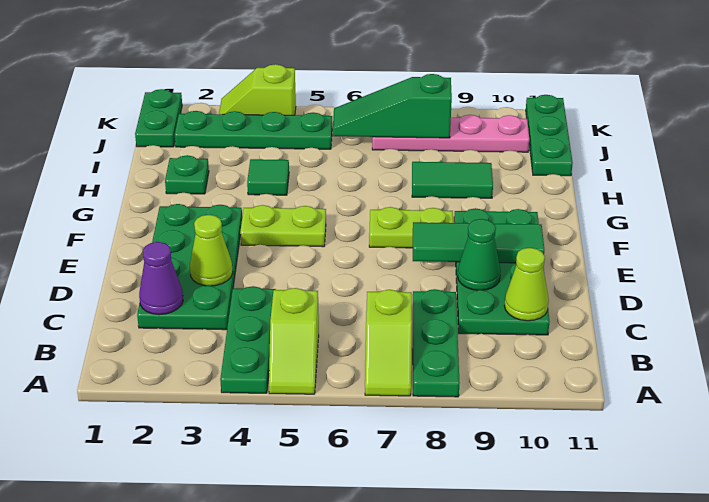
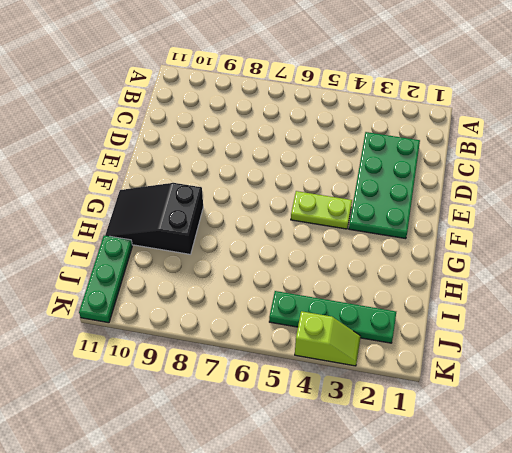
black 2x3 slope [105,183,203,254] -> green 1x2 tile [412,162,493,198]
none -> green 1x3 plate [220,286,276,393]
none -> lime 1x2 slope [269,288,319,394]
none -> lime 1x2 slope [365,290,412,396]

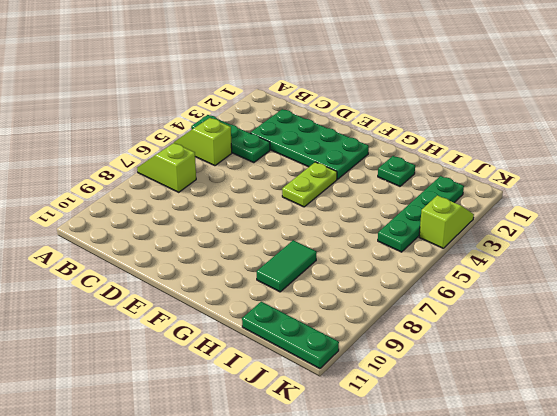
none -> green 1x3 plate [413,289,460,397]
none -> green 2x4 plate [454,208,550,335]
none -> lime 1x2 plate [369,207,453,248]

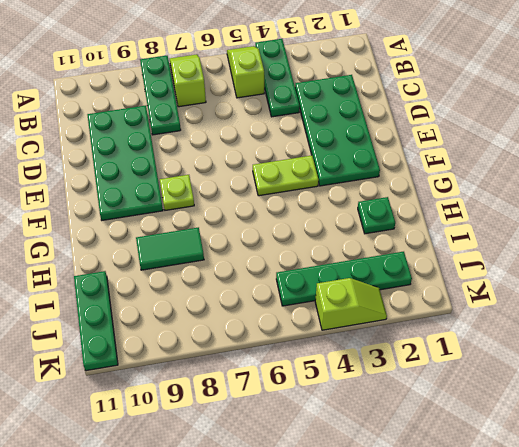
lime 1x1 plate [160,175,194,210] -> lime 1x2 plate [369,207,453,248]
none -> green 1x1 tile [247,159,289,195]
none -> green 1x2 plate [135,89,182,147]
none -> pink 1x4 plate [372,115,529,152]

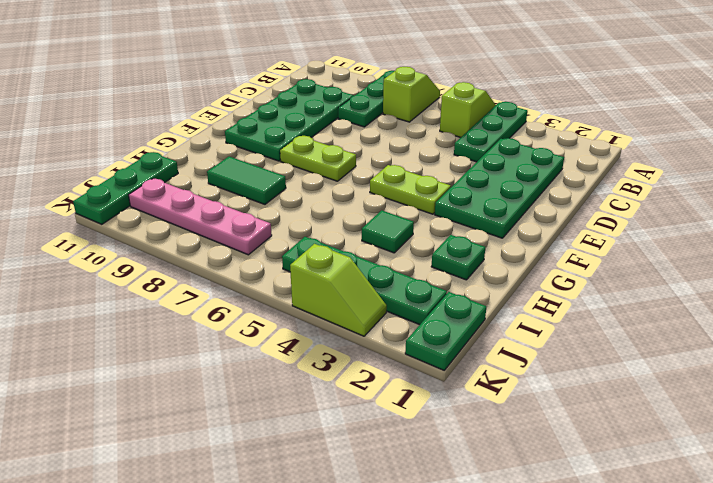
none -> purple 1x1 cone [139,242,183,315]
none -> lime 1x1 cone [504,248,549,321]
none -> lime 1x1 cone [190,215,233,286]

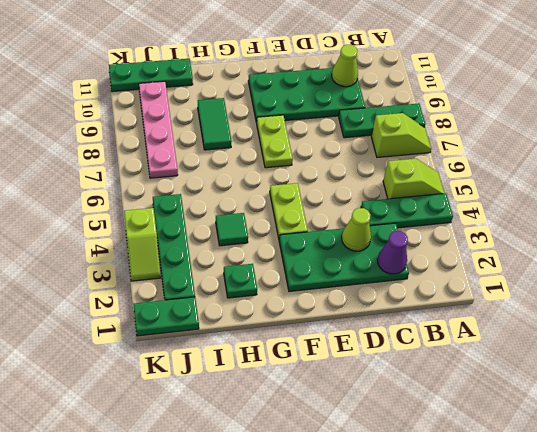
none -> green 1x1 cone [458,219,501,290]
none -> green 1x3 tile [413,222,544,263]
none -> green 1x3 slope [333,74,452,138]

